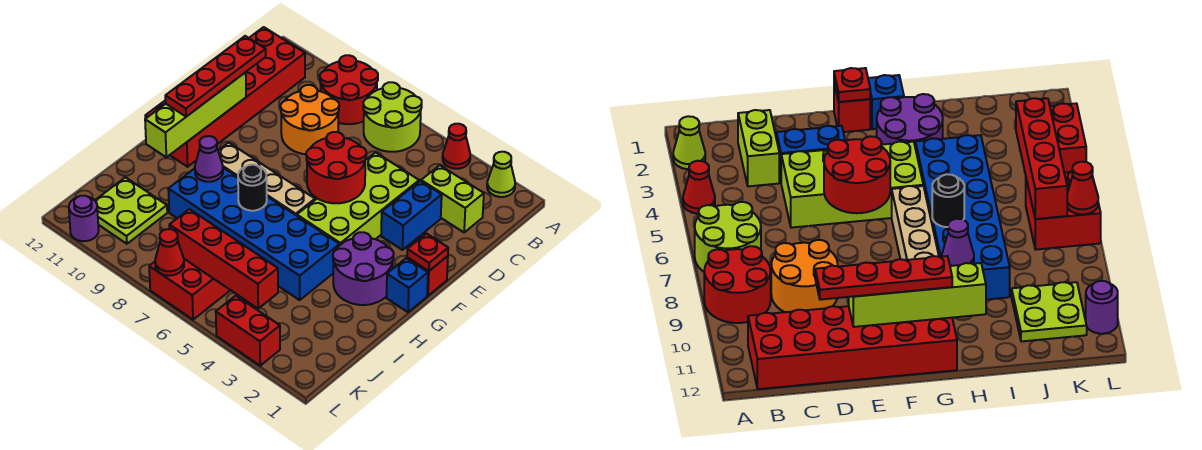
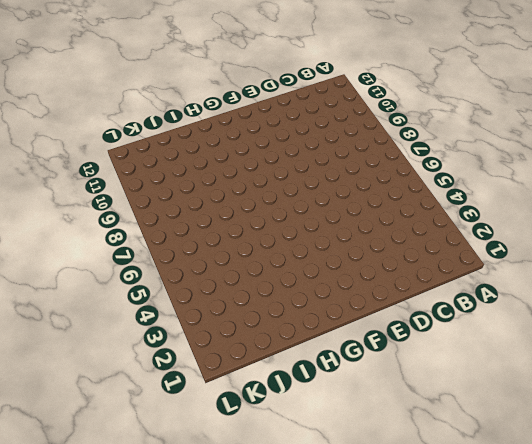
none -> lime 1x1 cone [487,152,515,197]
none -> red 1x1 cone [442,124,470,169]
none -> lime 2x2 round brick [363,82,422,152]

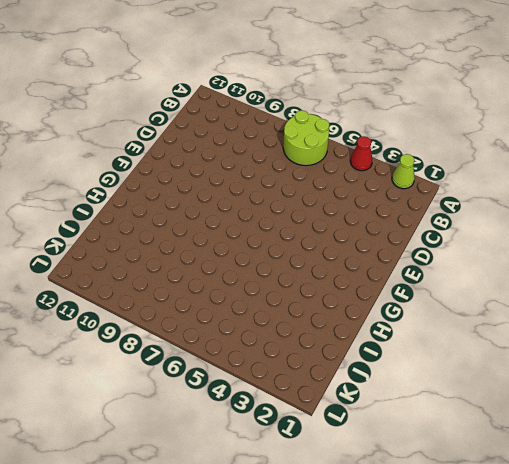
none -> red 2x2 round brick [320,55,378,124]
none -> red 2x6 brick [145,27,305,167]
none -> lime 1x2 brick [421,165,484,232]

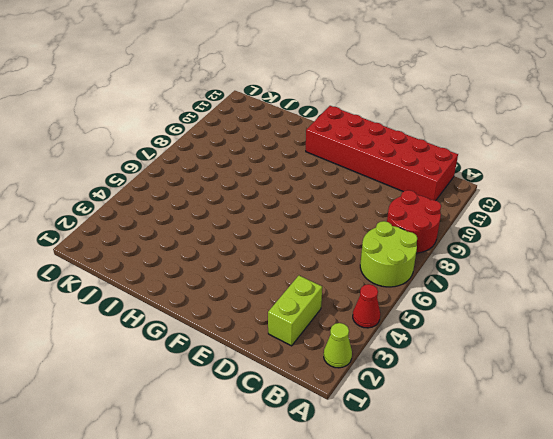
none -> orange 2x2 round brick [281,85,339,154]
none -> blue 1x2 brick [381,181,442,250]
none -> lime 2x4 brick [297,152,419,245]

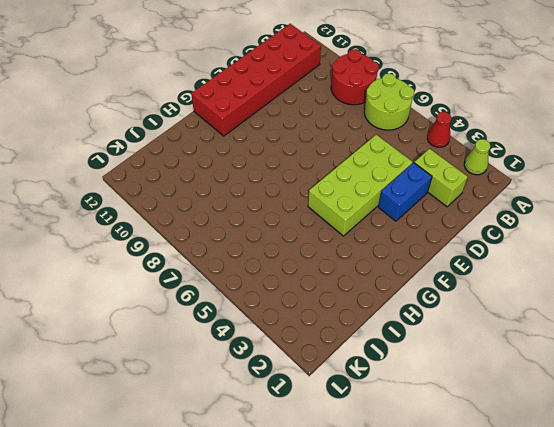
none -> orange 2x2 round brick [281,85,339,154]
none -> red 1x1 brick [407,256,448,296]
none -> blue 1x1 brick [386,258,428,312]

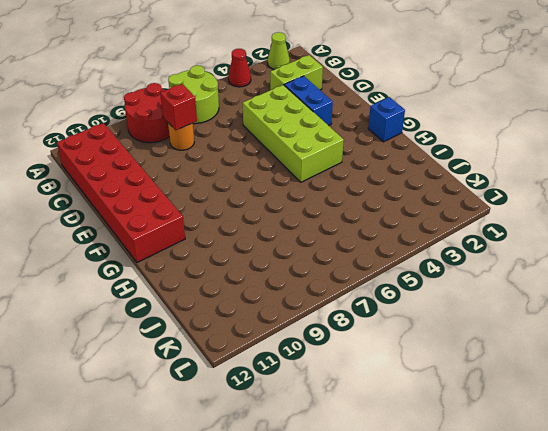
orange 1x1 round brick [168,123,194,150] -> orange 2x2 round brick [281,85,339,154]
red 1x1 brick [160,84,197,130] -> red 1x1 brick moved to [407,256,448,296]
none -> purple 2x2 round brick [333,232,394,305]
none -> tan 1x4 brick [218,143,315,216]
none -> blue 2x6 brick [168,168,340,300]

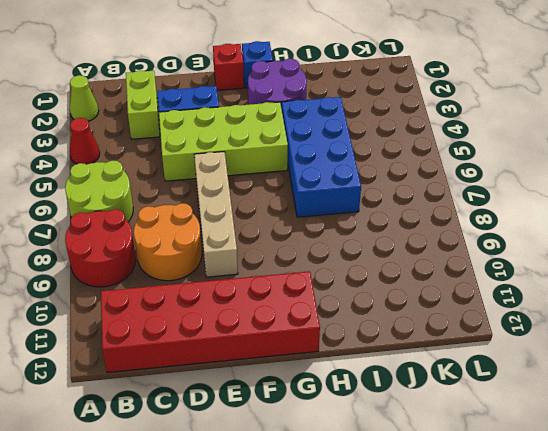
tan 1x4 brick [194,152,238,277] -> tan 1x4 brick moved to [218,143,315,216]
blue 2x4 brick [282,97,361,217] -> blue 2x6 brick [168,168,340,300]
none -> lime 2x2 plate [95,177,167,244]
none -> red 2x2 brick [149,259,230,320]
none -> red 1x2 brick [216,296,280,366]

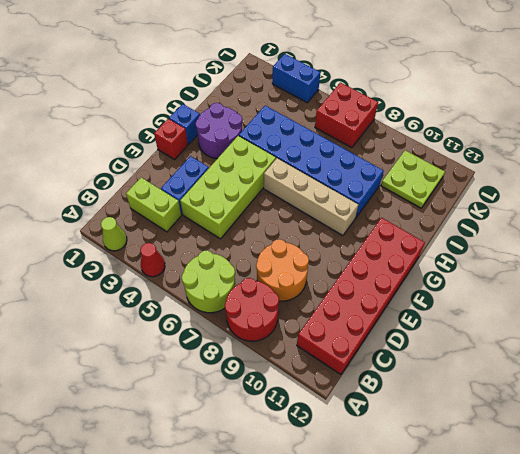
blue 1x2 brick [272,54,321,102] -> red 1x2 brick [216,296,280,366]
none -> purple 1x1 round brick [69,196,99,241]
none -> red 2x2 round brick [306,132,366,203]
none -> lime 1x4 brick [145,72,246,157]

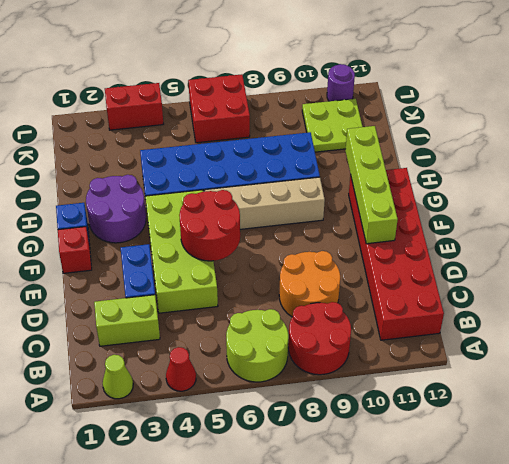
none -> red 1x1 plate [407,234,448,271]
none -> black 1x1 round brick [238,165,267,211]
none -> purple 1x1 cone [195,136,223,182]

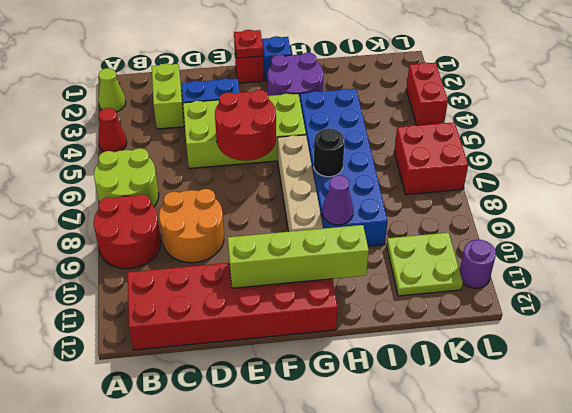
none -> red 1x4 brick [169,209,278,308]
none -> red 1x1 cone [155,229,184,276]
none -> red 1x4 plate [165,36,266,117]

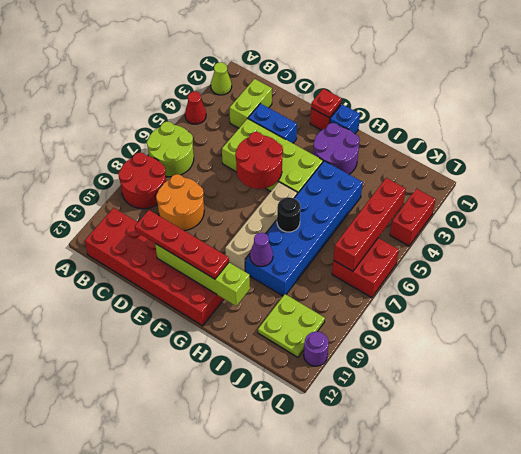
none -> red 1x1 cone [155,229,184,276]

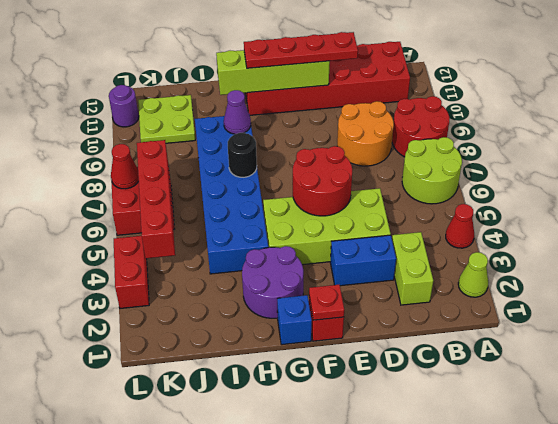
none -> tan 1x4 brick [218,143,315,216]

